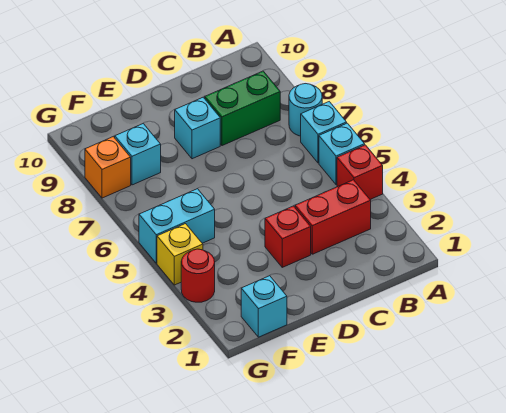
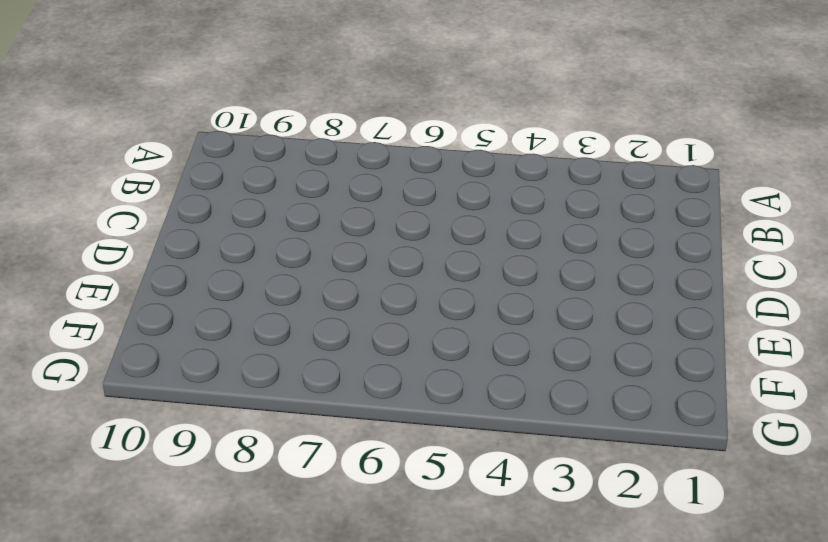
none -> red 1x1 brick [337,145,383,199]
none -> cyan 1x1 brick [319,123,365,185]
none -> cyan 1x1 brick [301,102,347,163]

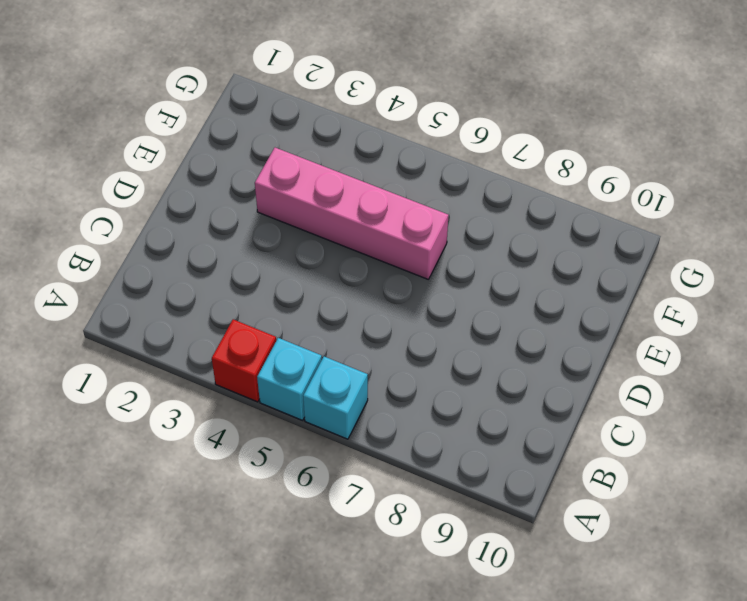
pink 1x4 brick [255,148,449,279] -> none
none -> cyan 1x1 round brick [289,84,322,136]
none -> red 1x2 brick [295,180,371,254]
none -> green 1x2 brick [205,71,280,146]

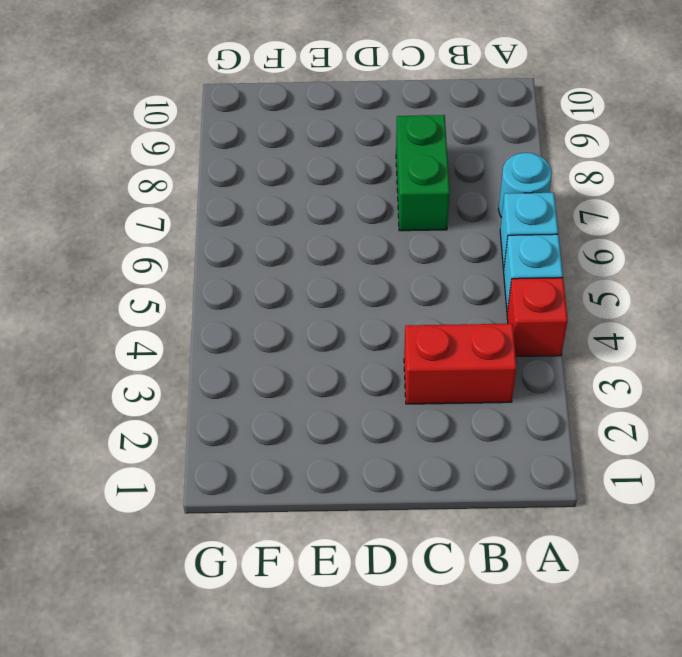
green 1x2 brick [396,115,450,231] -> green 1x2 brick turned to [205,71,280,146]
none -> red 1x1 brick [265,206,311,267]
none -> cyan 1x1 brick [175,97,220,159]
none -> cyan 1x1 brick [241,276,287,337]

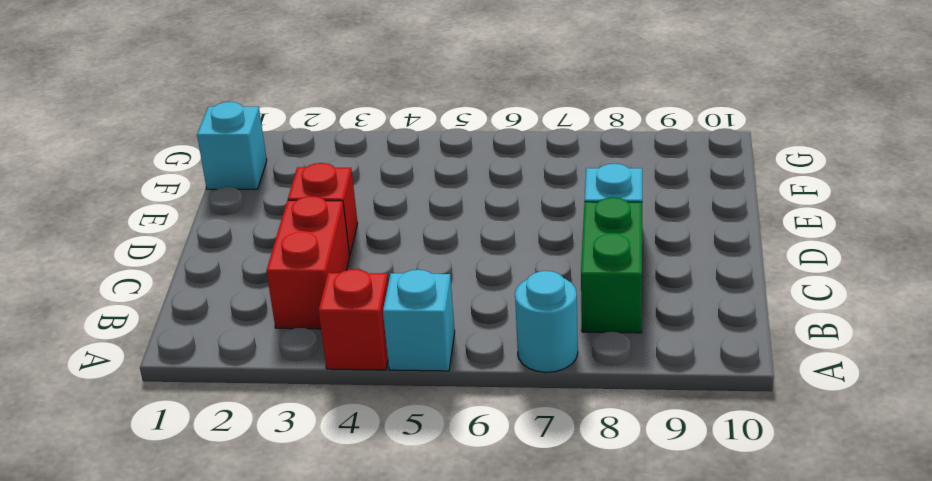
none -> cyan 1x1 brick [301,102,347,163]
none -> cyan 1x2 brick [139,189,215,263]
none -> cyan 1x1 brick [115,124,161,185]

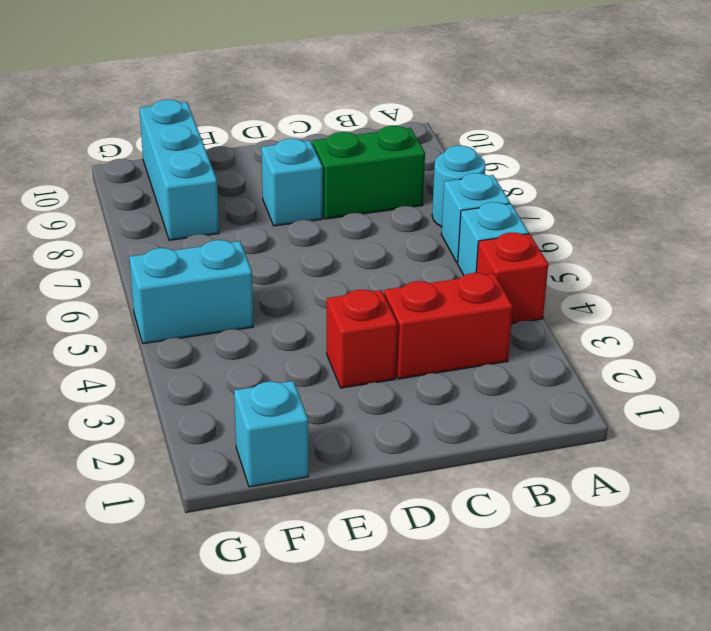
cyan 1x3 brick [139,100,219,240] -> cyan 1x1 brick [115,124,161,185]
none -> red 1x1 round brick [181,249,215,302]
none -> yellow 1x1 brick [157,224,203,285]
none -> orange 1x1 brick [85,137,131,198]

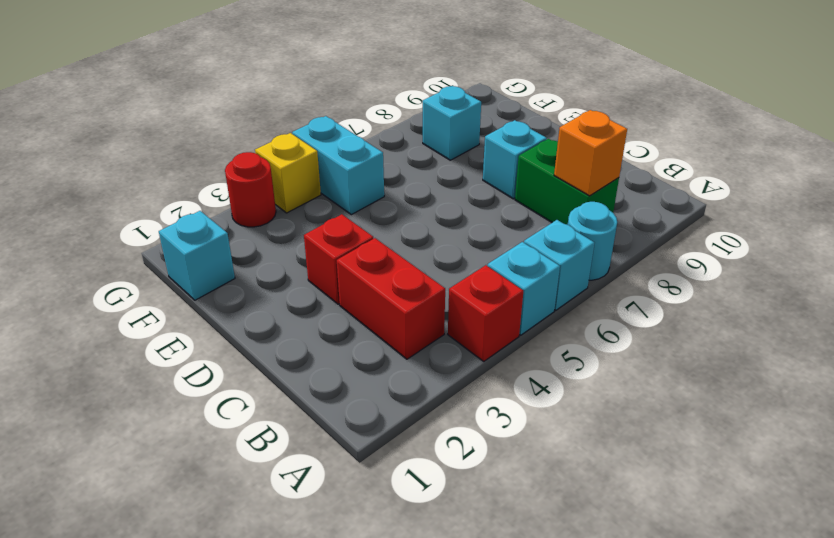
orange 1x1 brick [554,110,627,196] -> orange 1x1 brick moved to [85,137,131,198]

